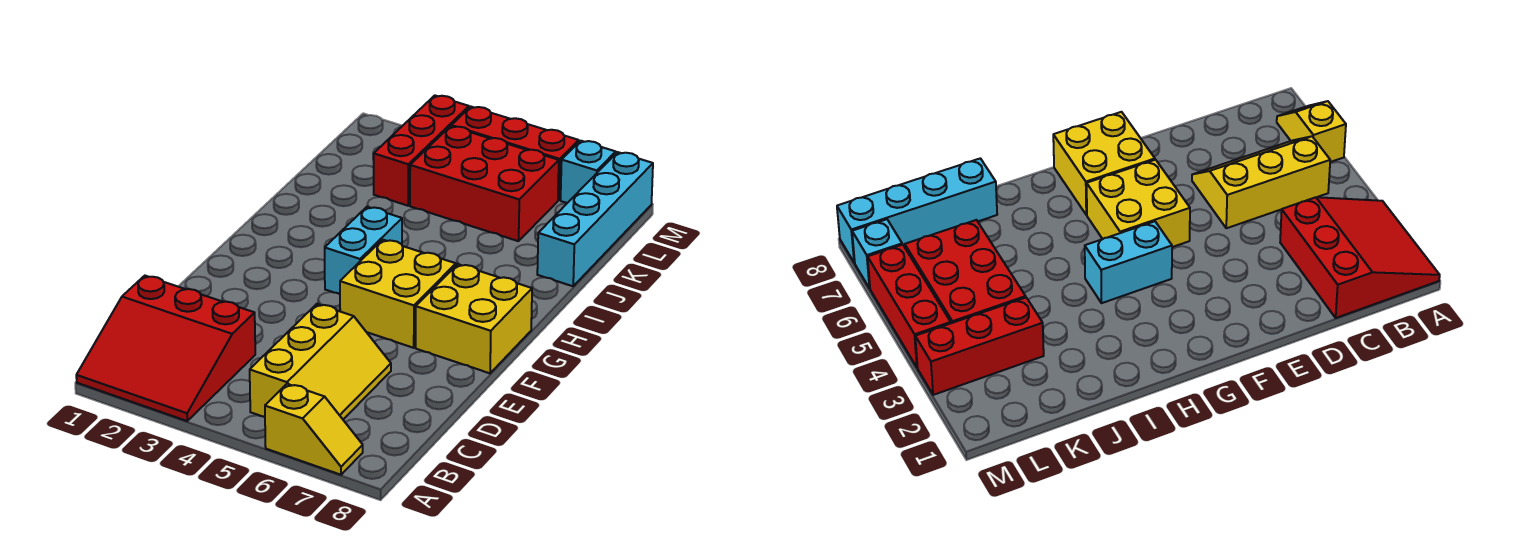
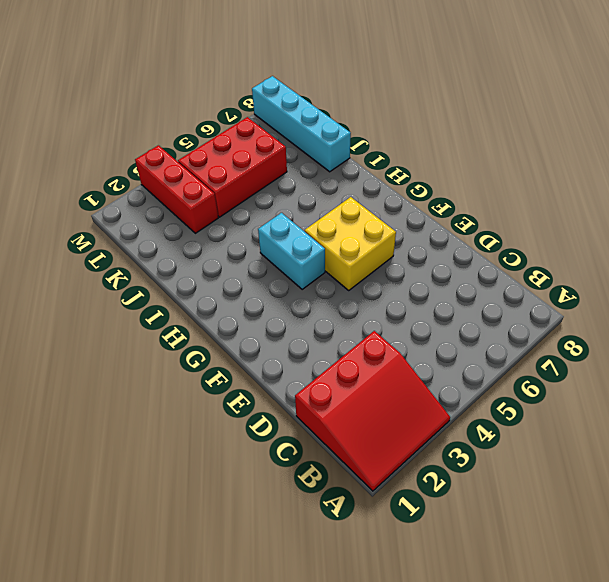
none -> yellow 1x2 slope [265,384,363,475]
none -> yellow 2x3 slope [250,304,391,419]

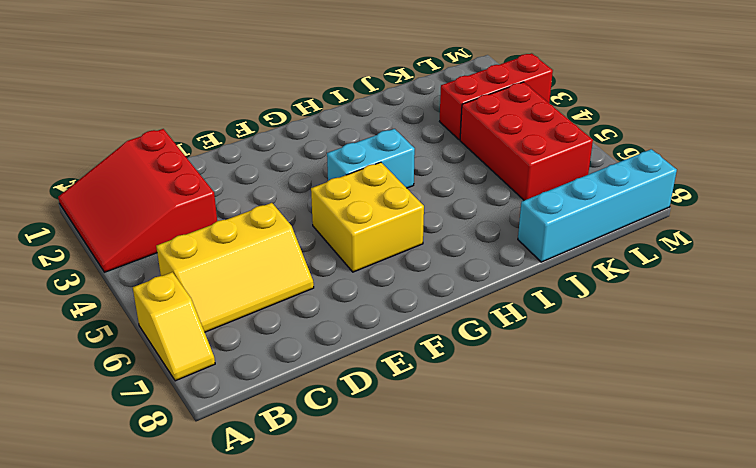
none -> yellow 2x2 brick [416,264,532,373]
none -> red 1x3 brick [451,107,579,200]

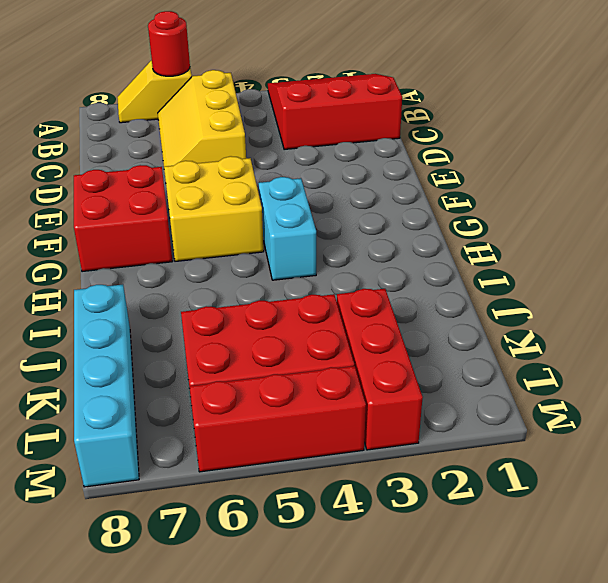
red 1x1 round brick [148,11,190,76] -> none
red 2x2 brick [74,165,173,272] -> yellow 2x2 brick [416,264,532,373]
none -> cyan 1x1 brick [561,141,616,203]

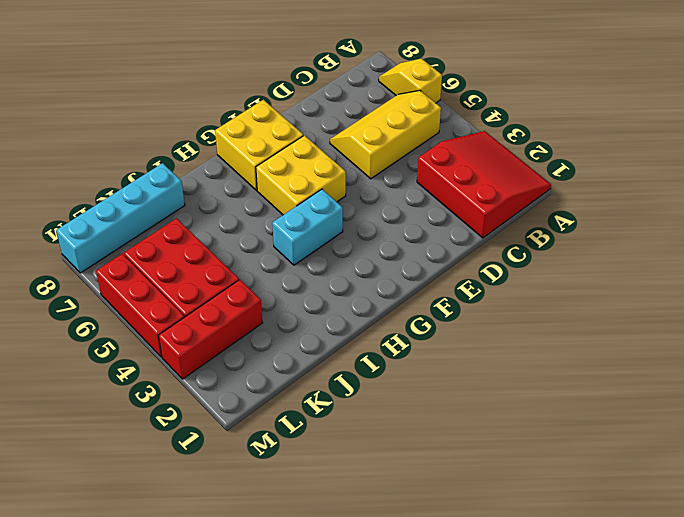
none -> cyan 1x1 brick [561,141,616,203]

